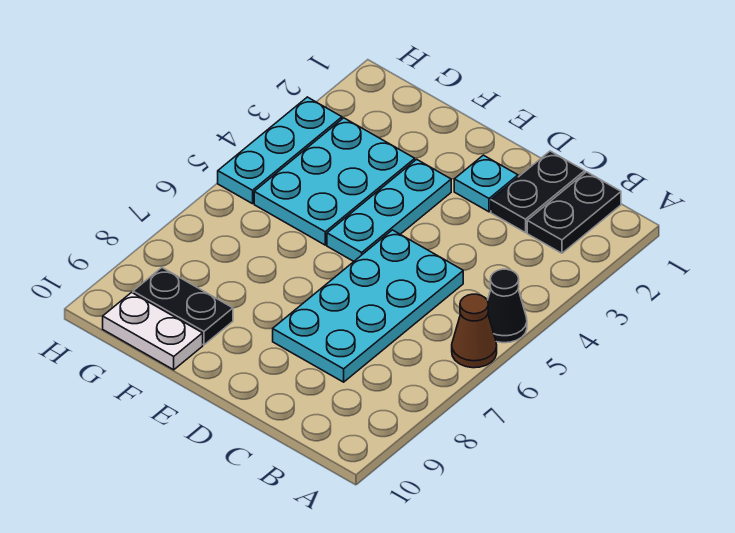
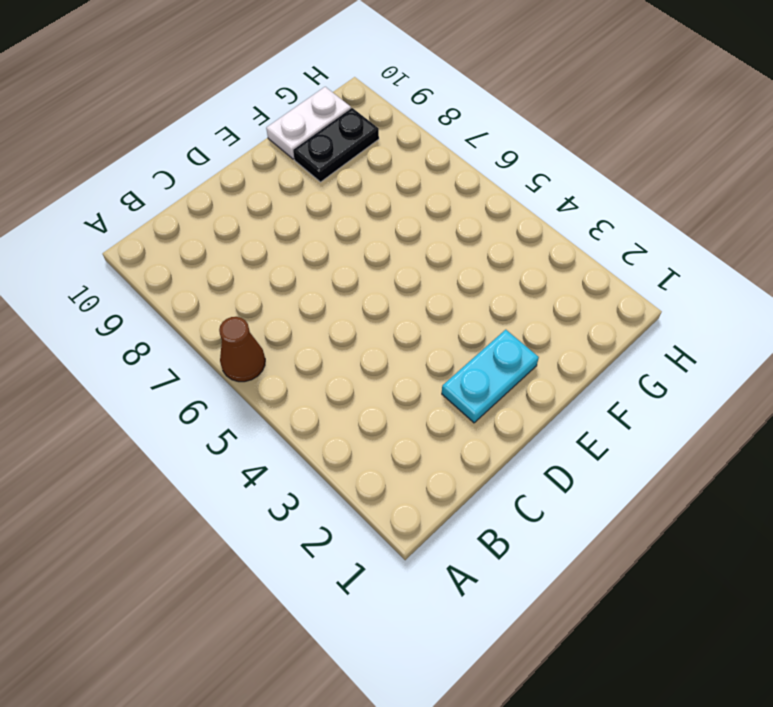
cyan 1x2 plate [442,330,539,423] -> cyan 1x1 plate [454,155,518,212]
none -> black 1x1 cone [488,269,527,343]
none -> black 1x2 plate [527,172,621,253]

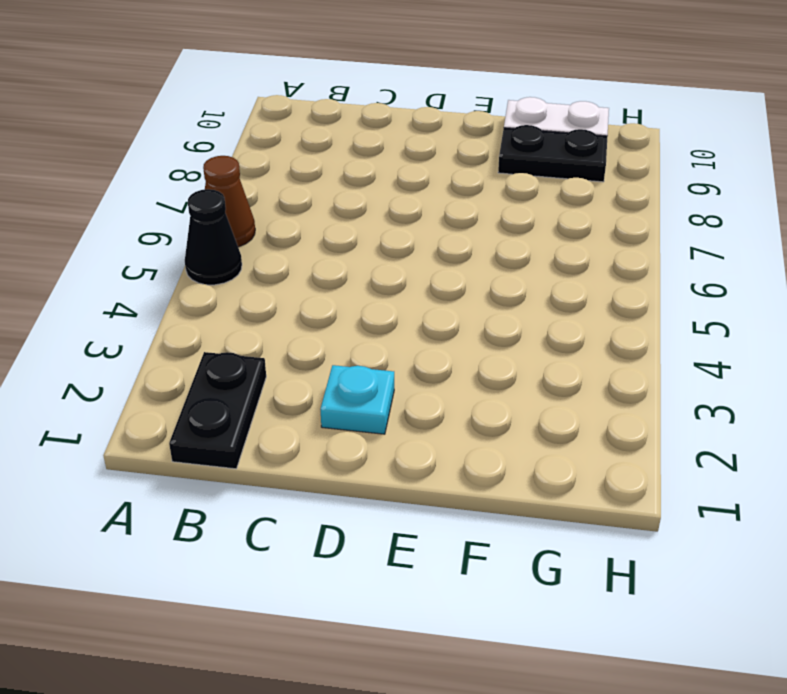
none -> black 1x2 plate [491,151,585,233]
none -> cyan 2x4 plate [273,230,463,382]

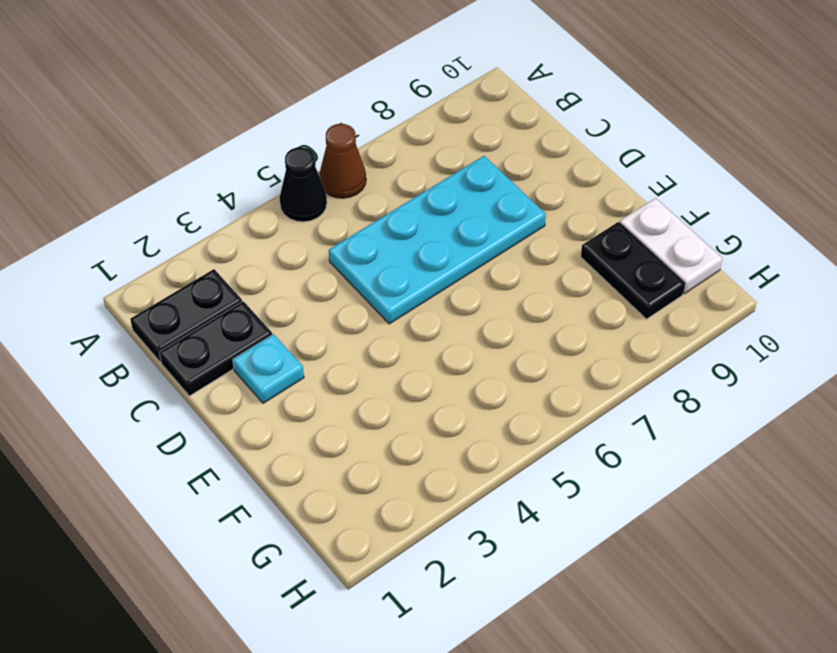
none -> cyan 1x3 plate [327,159,451,261]
none -> cyan 2x3 plate [254,118,415,245]

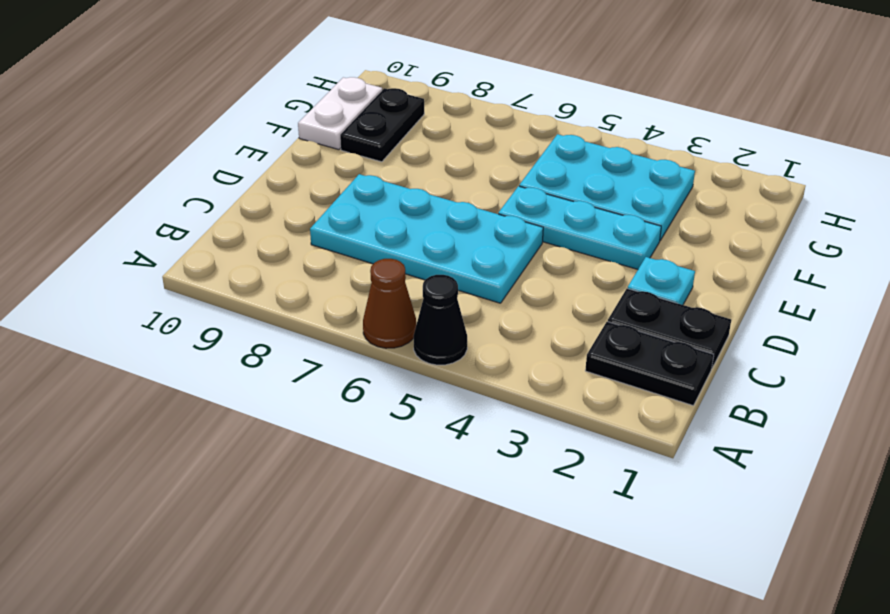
none -> cyan 1x3 plate [218,97,342,204]

